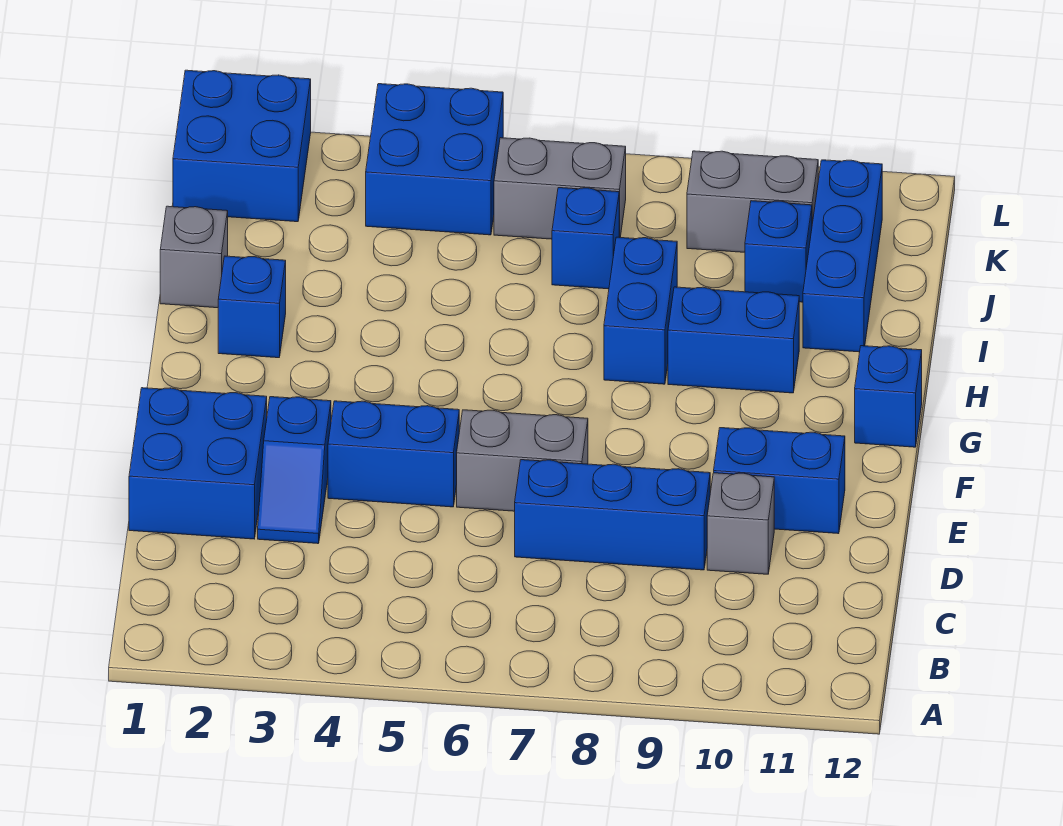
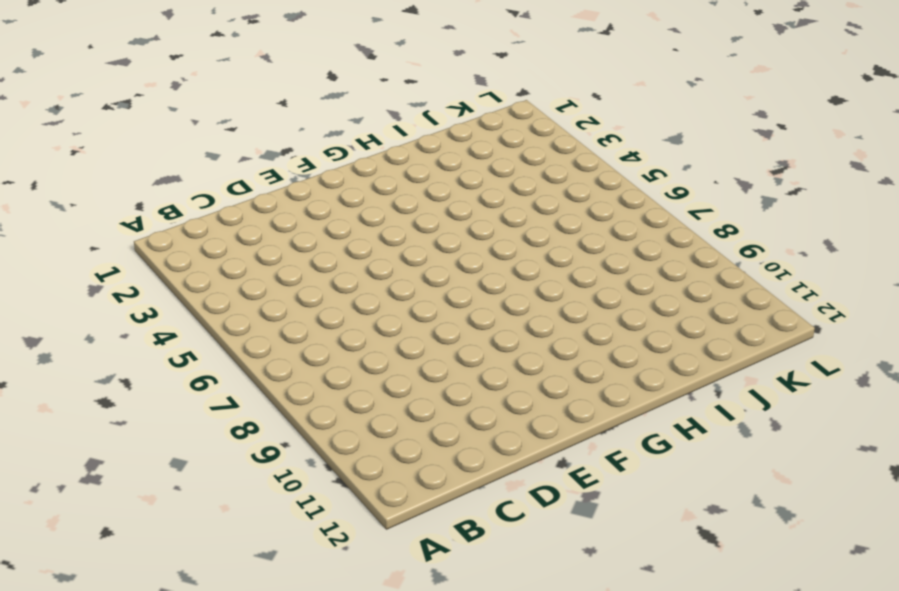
none -> blue 2x2 brick [129,388,267,539]
none -> blue 1x2 slope [258,397,331,544]
none -> blue 1x3 brick [515,460,710,570]

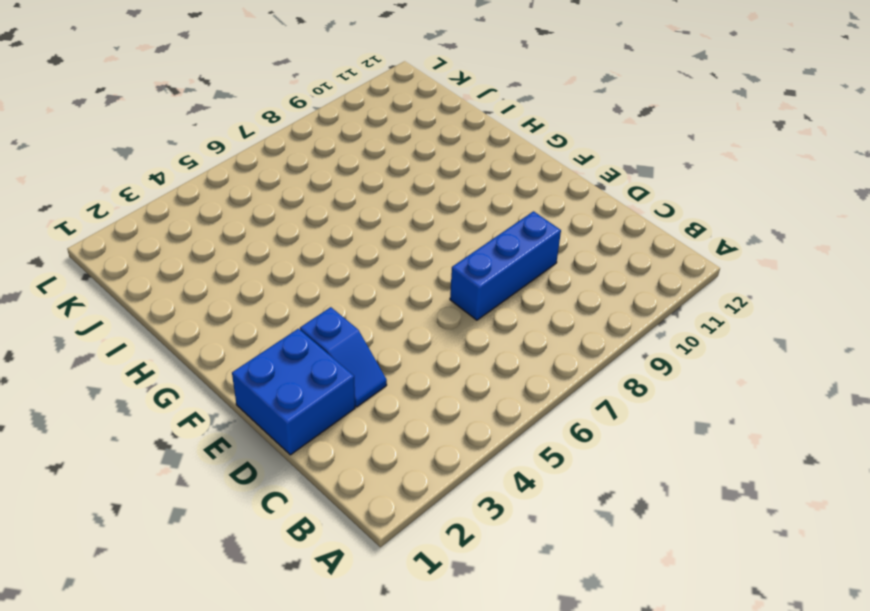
none -> grey 1x1 brick [707,473,774,574]
none -> blue 1x2 brick [328,401,459,507]
none -> grey 1x2 brick [457,410,588,511]

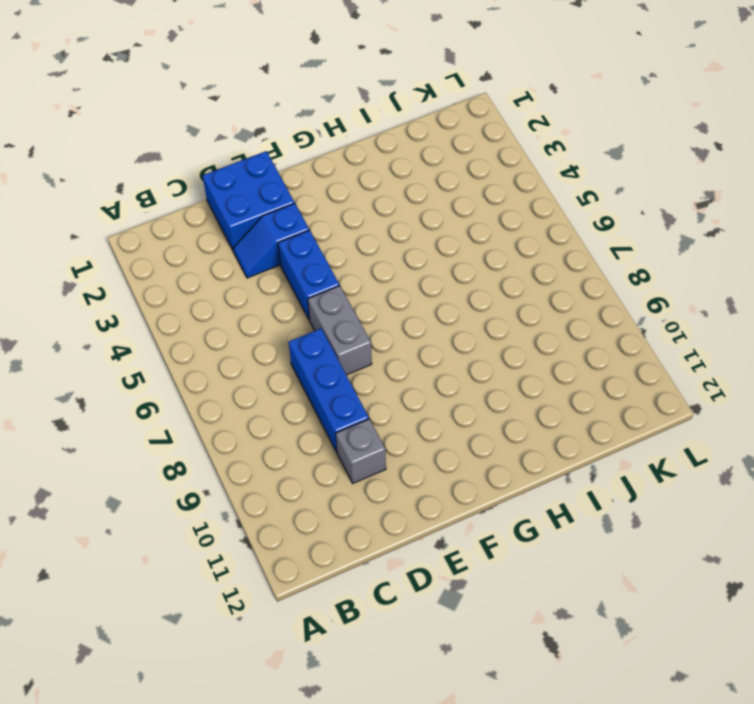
none -> blue 1x2 brick [714,428,845,534]
none -> blue 1x1 brick [855,346,922,447]
none -> blue 1x1 brick [218,256,286,358]

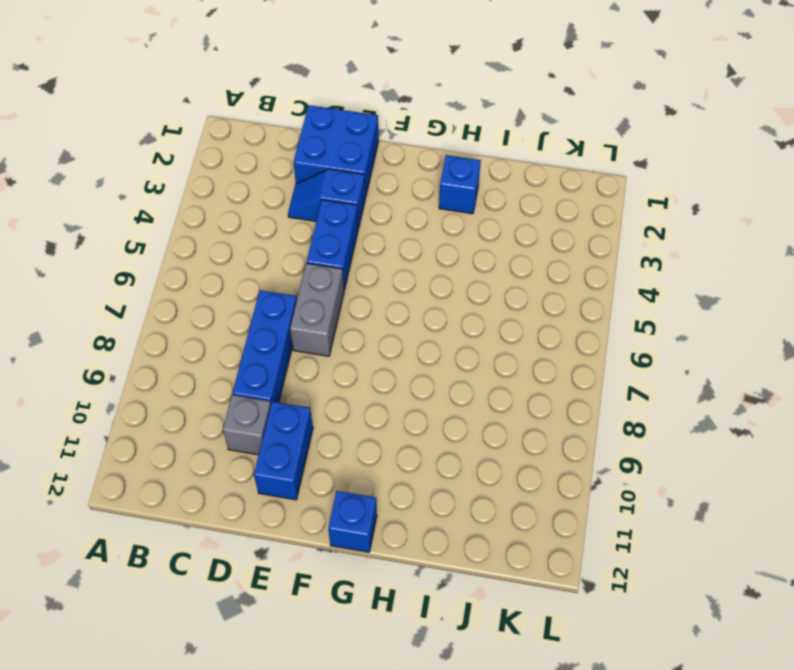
none -> blue 1x2 brick [604,237,677,384]
none -> blue 1x2 brick [668,287,799,393]
none -> grey 1x1 brick [160,206,228,308]

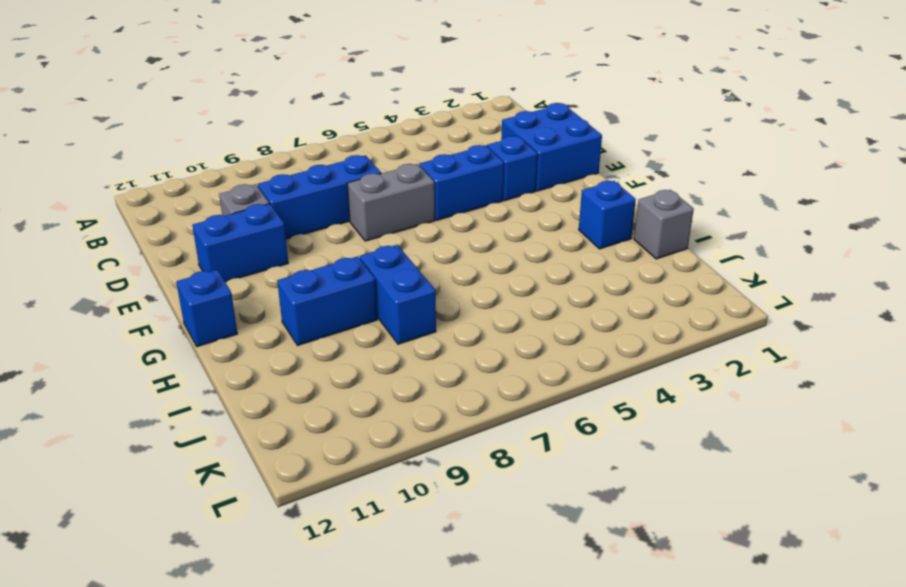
none -> blue 1x3 brick [803,160,882,352]
none -> blue 1x1 brick [552,188,619,289]
none -> blue 1x1 brick [745,201,812,302]

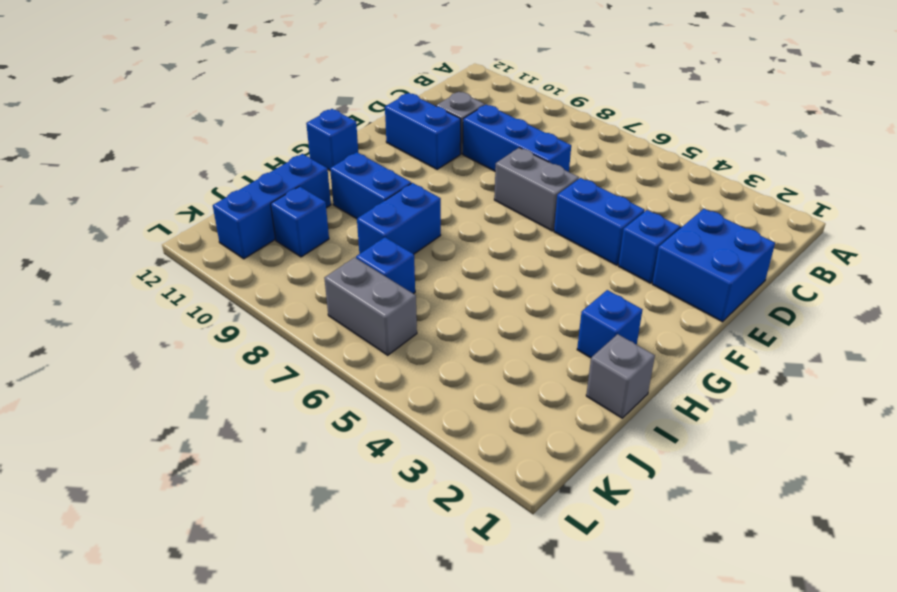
none -> blue 2x2 brick [173,70,311,222]
none -> blue 2x2 brick [366,84,503,235]
none -> grey 1x2 brick [687,151,818,252]

